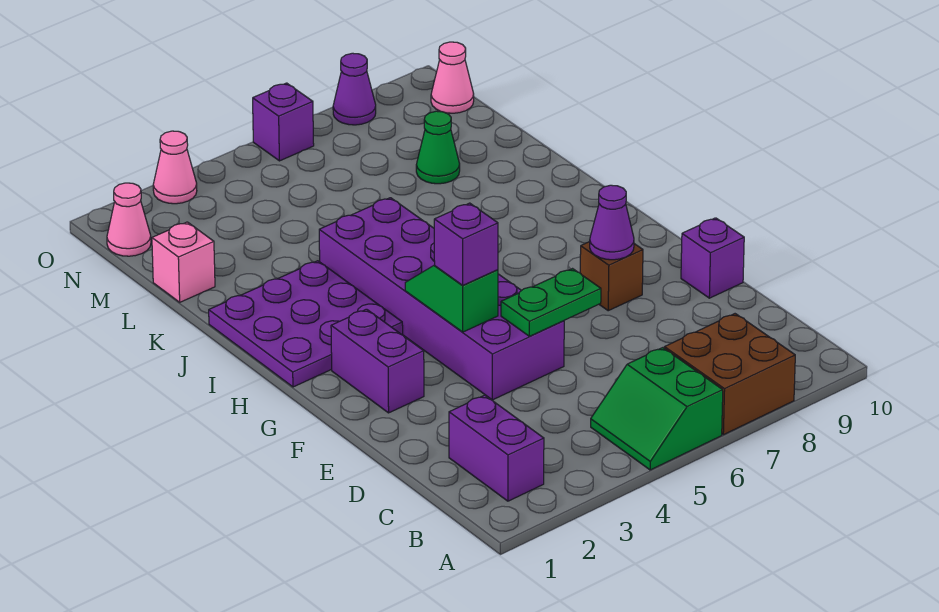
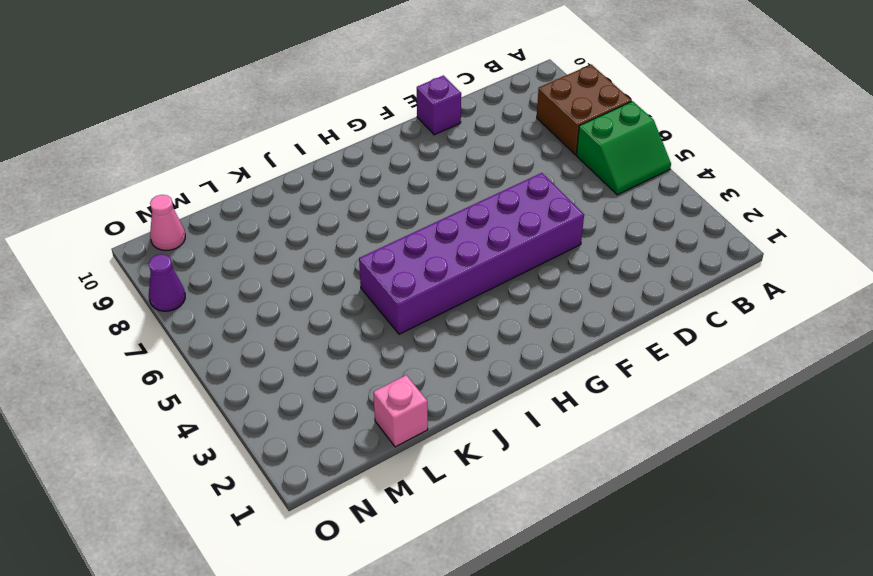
none -> purple 1x2 brick [449,395,544,501]
none -> purple 1x2 brick [331,309,424,413]
none -> brown 1x1 brick [580,242,643,311]

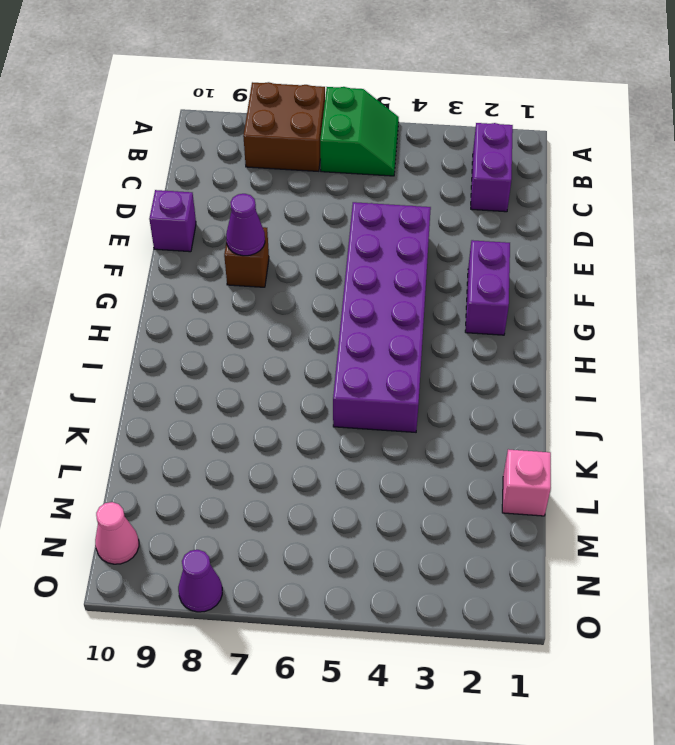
none -> purple 3x3 plate [209,261,403,387]
none -> green 1x1 cone [416,111,460,184]
none -> pink 1x1 cone [107,183,151,256]

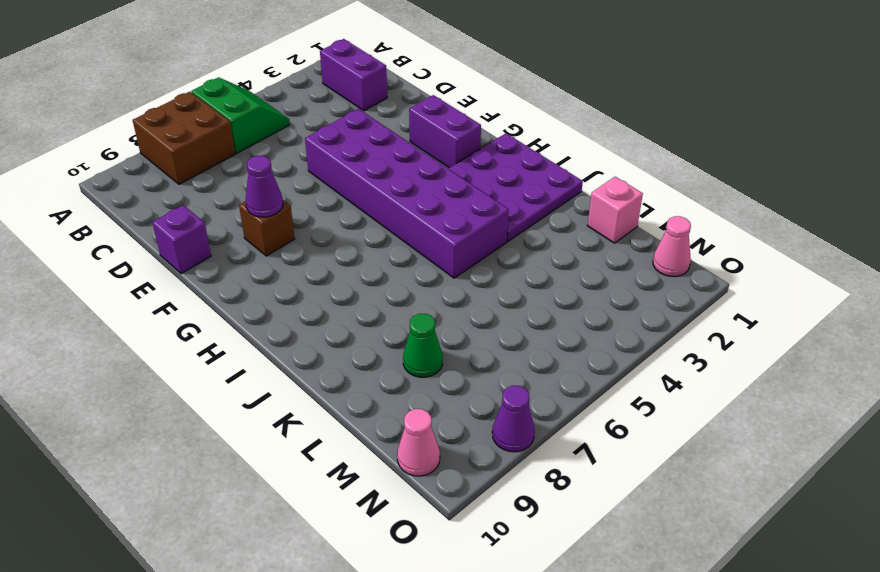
none -> pink 1x1 cone [153,131,197,204]
none -> purple 1x1 brick [253,83,314,161]
none -> green 1x2 plate [501,269,601,336]

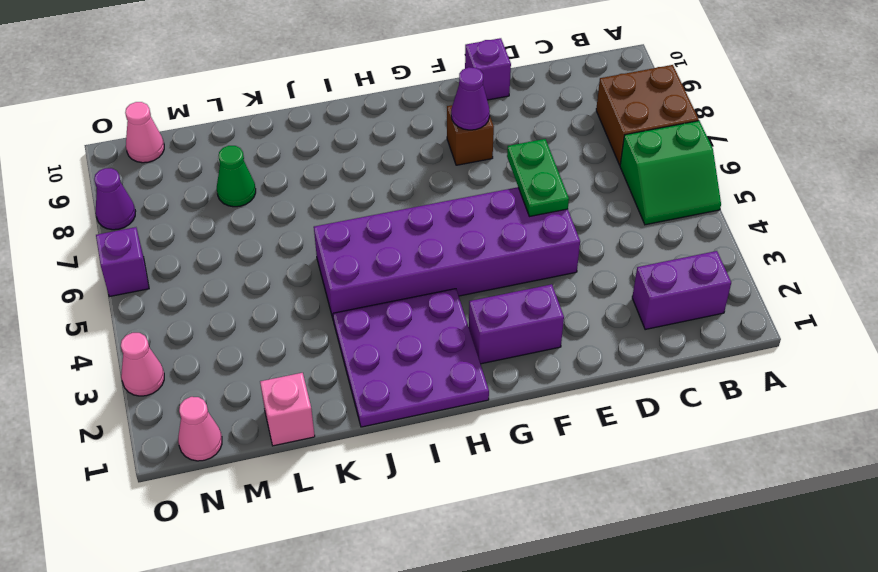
none -> green 1x2 slope [405,265,498,332]
none -> purple 1x1 brick [434,203,498,285]

